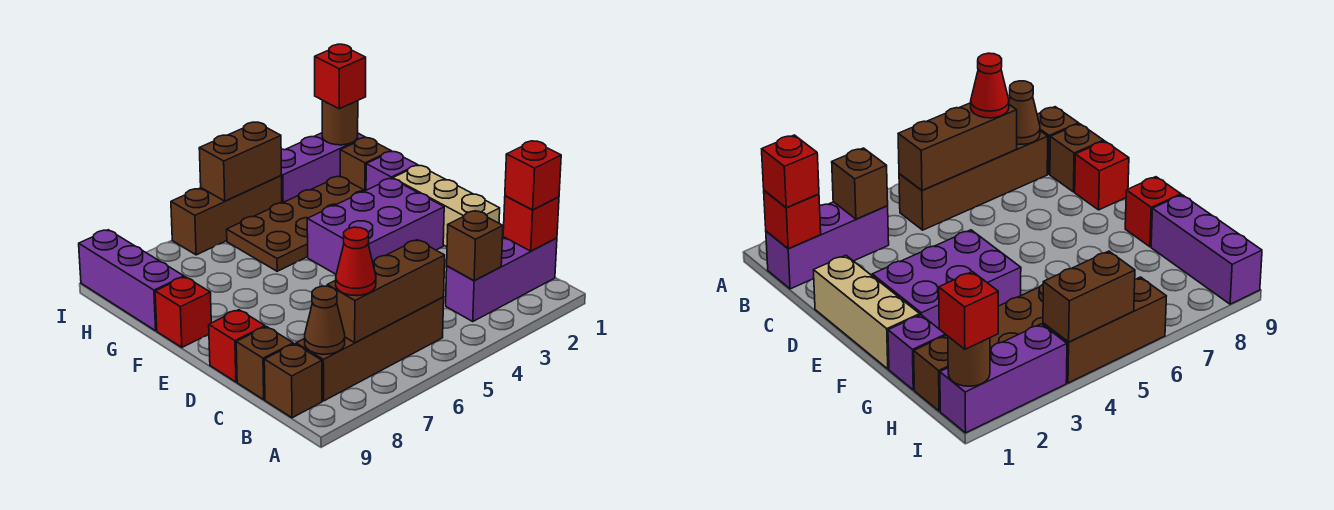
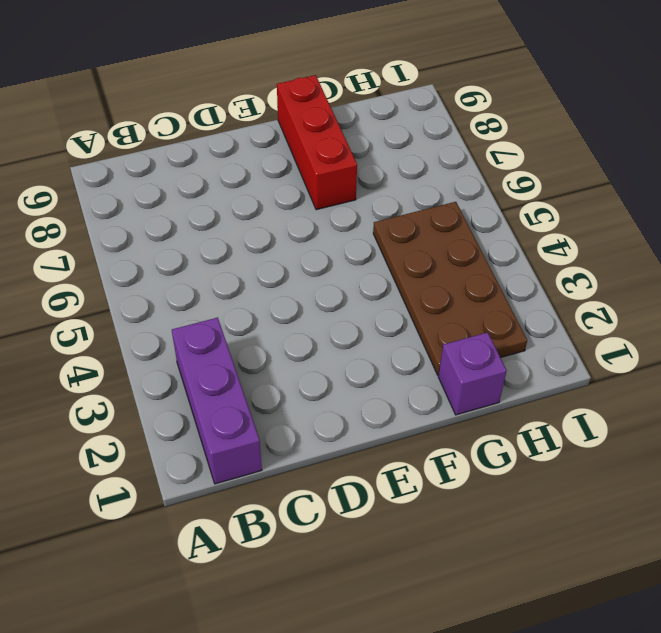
red 1x3 brick [277,75,357,210] -> red 1x1 brick [155,277,211,347]
none -> brown 1x4 brick [296,297,444,401]
none -> brown 1x1 brick [264,344,322,418]
none -> brown 1x1 brick [236,327,293,400]

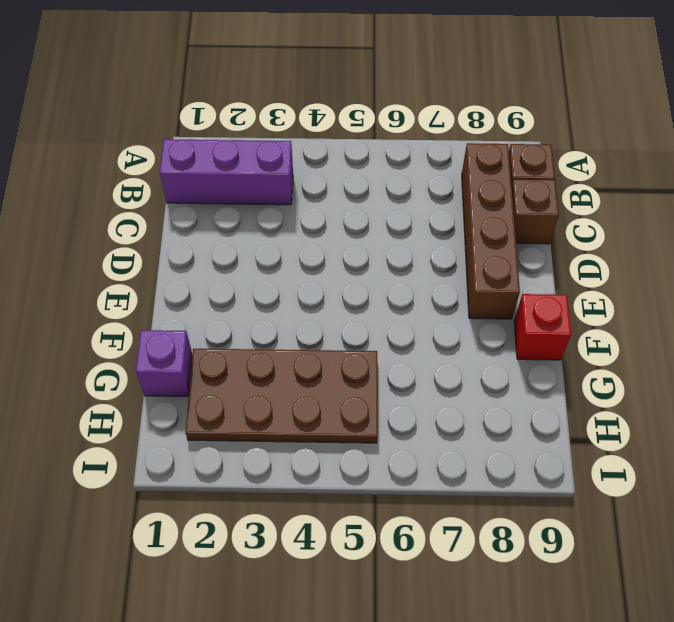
brown 1x4 brick [462,143,520,319] -> brown 1x4 brick turned to [296,297,444,401]
none -> tan 1x3 brick [393,166,500,247]
none -> red 1x1 brick [209,310,265,382]
none -> purple 2x3 brick [307,178,444,274]

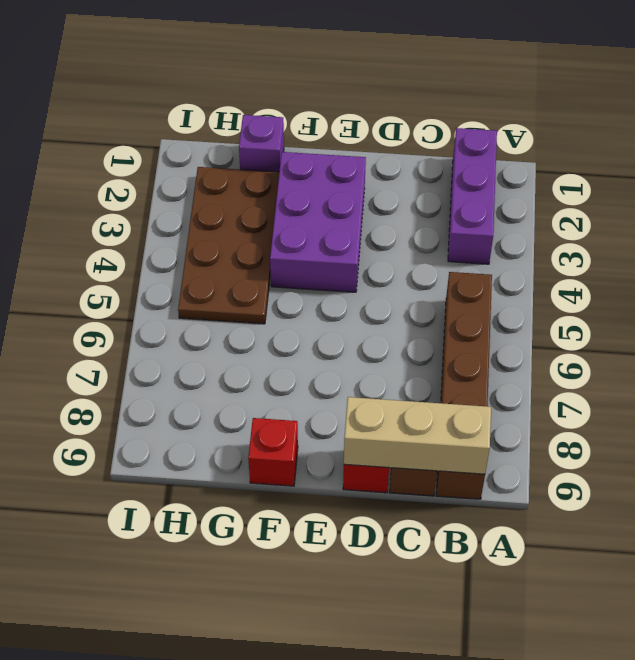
tan 1x3 brick [344,397,491,474] -> tan 1x3 brick moved to [393,166,500,247]
none -> purple 1x3 brick [79,230,184,331]
none -> brown 1x1 brick [340,138,391,191]
none -> purple 1x3 brick [281,133,365,203]

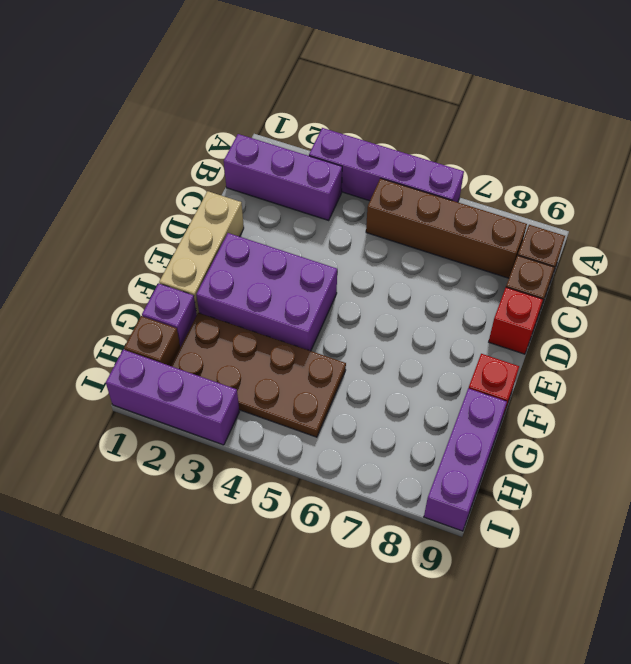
purple 1x4 brick [309,128,464,202] -> none
none -> brown 1x3 brick [171,176,282,255]
none -> red 1x1 brick [503,196,559,251]
none -> brown 1x1 brick [447,211,503,281]

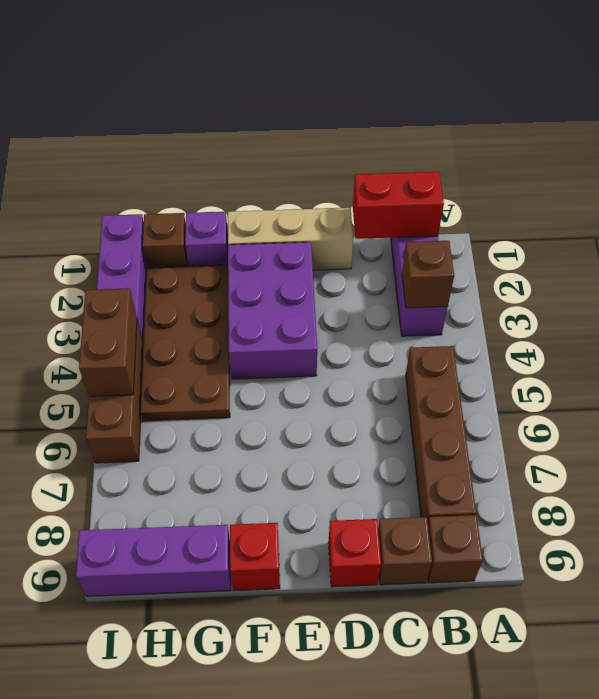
red 1x2 brick [353,172,444,239] -> red 1x1 brick [503,196,559,251]
none -> brown 1x3 brick [327,240,445,343]
none -> brown 1x1 cone [305,286,345,354]
none -> brown 1x1 round brick [322,100,358,145]

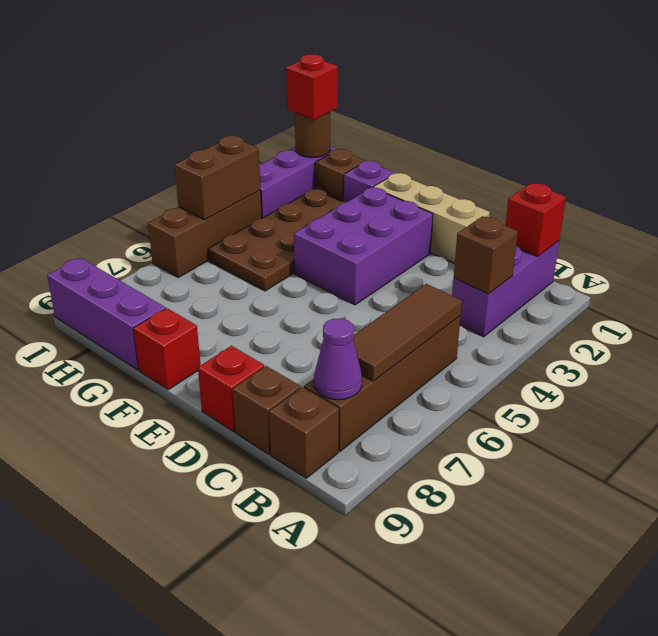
brown 1x3 tile [353,284,462,381] -> brown 1x3 brick [327,240,445,343]
purple 1x1 cone [314,318,362,400] -> brown 1x1 cone [305,286,345,354]
none -> red 1x1 brick [505,141,561,210]
none -> red 1x1 cone [336,227,376,296]

